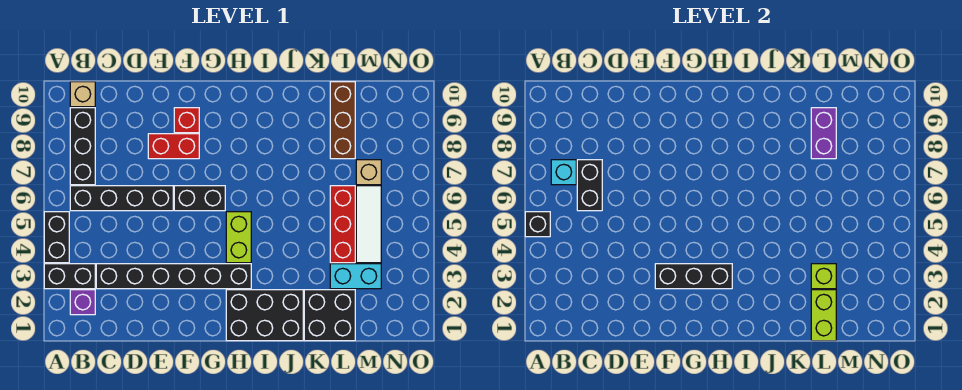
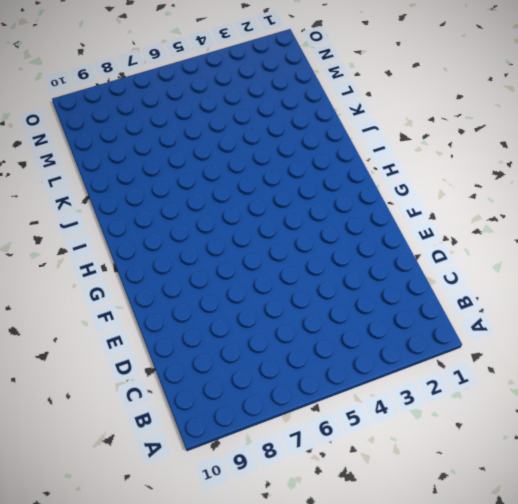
none -> black 1x2 brick [44,264,95,289]
none -> black 1x2 brick [44,212,69,263]
none -> purple 1x1 brick [70,290,95,315]

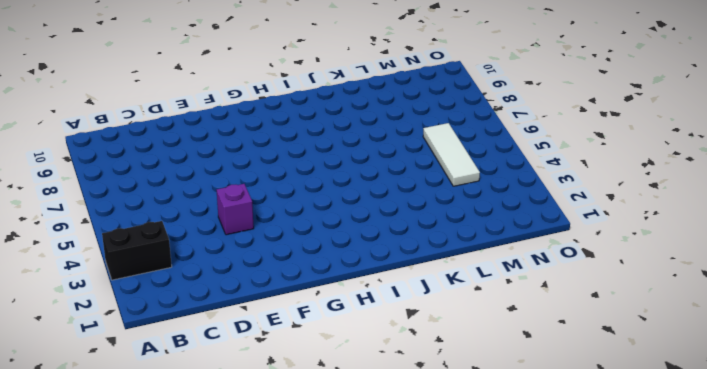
purple 1x1 brick [216,184,254,235] -> purple 1x1 brick moved to [70,290,95,315]
none -> black 1x2 brick [44,212,69,263]
none -> black 1x4 brick [70,186,173,211]
none -> black 1x3 brick [70,108,95,185]

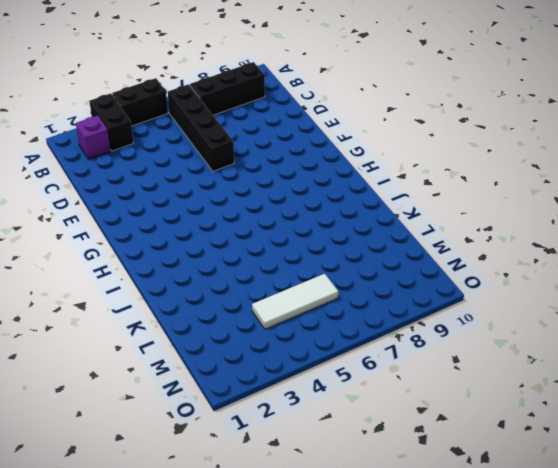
none -> tan 1x1 brick [70,82,95,107]
none -> black 1x6 brick [96,264,251,289]
none -> red 1x2 brick [148,134,199,159]

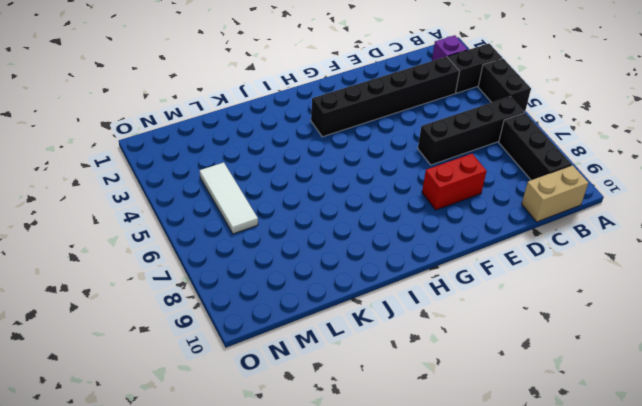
tan 1x2 brick [522,165,589,222] -> tan 1x1 brick [70,82,95,107]
none -> black 1x2 brick [174,186,225,211]
none -> red 1x1 brick [174,108,199,133]
none -> black 2x3 brick [226,290,303,341]

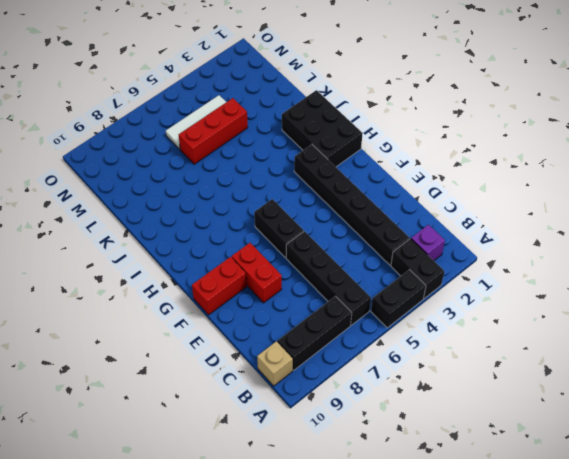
red 1x2 brick [192,257,247,315] -> red 1x1 brick [174,108,199,133]
none -> lime 1x2 brick [226,212,251,263]
none -> black 2x2 brick [304,290,355,341]
none -> cyan 1x2 brick [330,264,381,289]

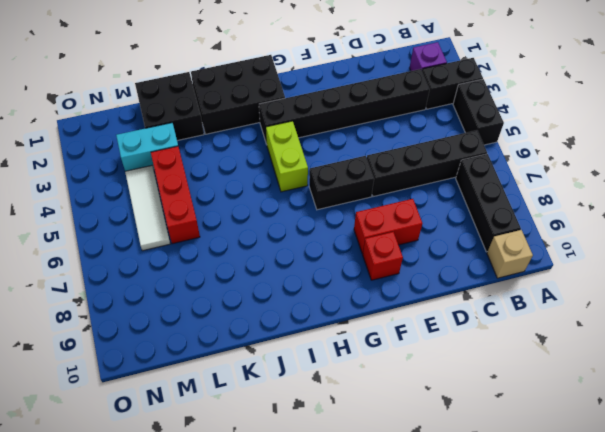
none -> brown 1x3 brick [330,82,355,159]
none -> tan 1x1 brick [356,160,381,185]
none -> black 1x1 brick [525,212,550,237]

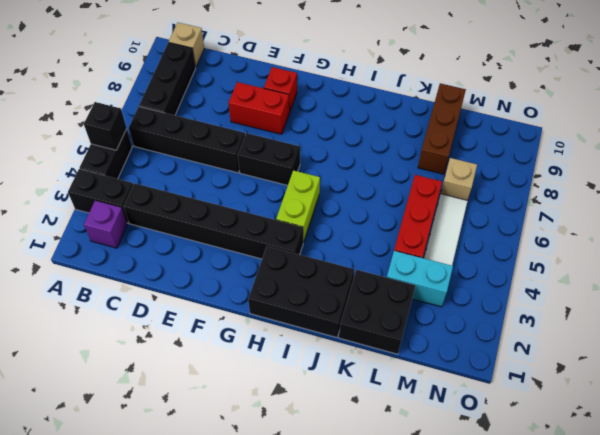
none -> cyan 1x1 brick [551,160,576,185]
none -> black 1x2 brick [577,160,602,211]
none -> black 1x3 brick [655,264,732,289]

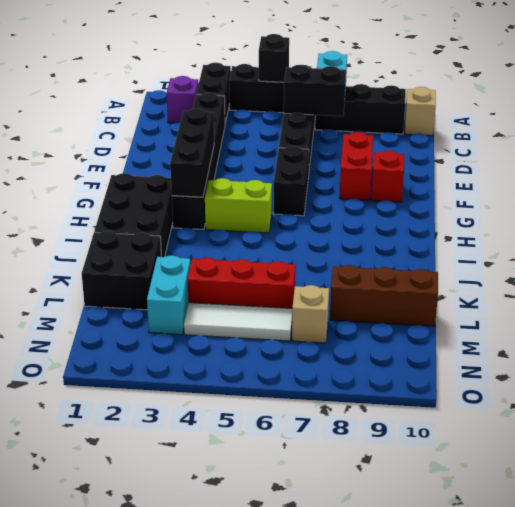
none -> lime 1x2 brick [811,290,836,341]
none -> lime 1x1 brick [811,264,836,289]
none -> purple 1x2 brick [811,108,836,159]

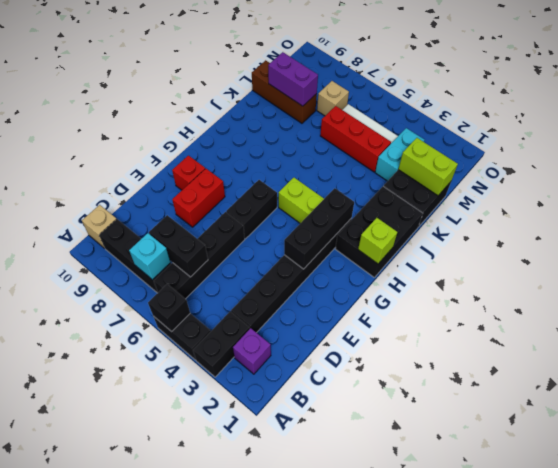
lime 1x1 brick [358,218,397,264] -> lime 1x1 brick moved to [811,264,836,289]

